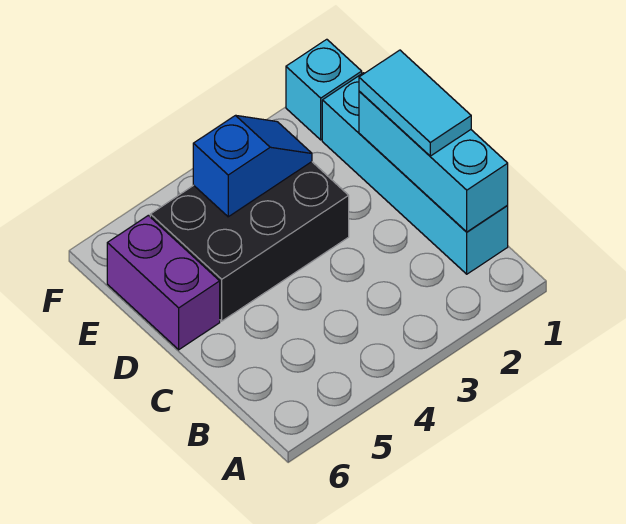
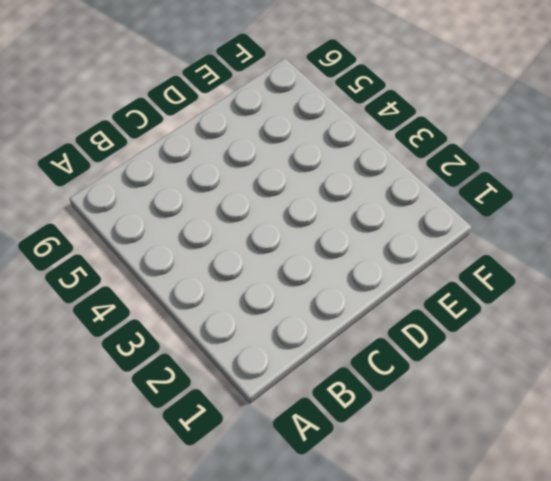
none -> cyan 1x4 brick [322,73,508,274]
none -> black 2x3 brick [150,162,349,321]

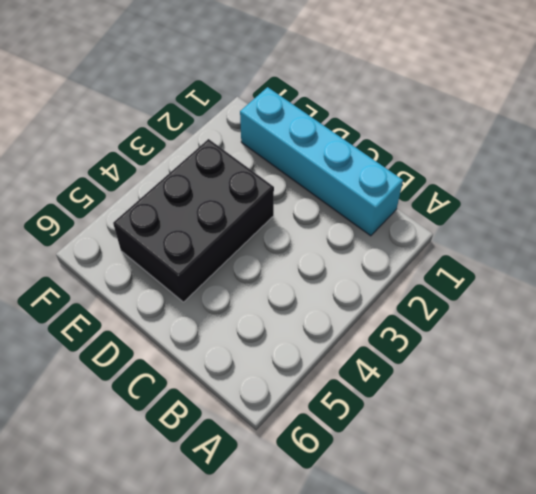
none -> purple 1x2 brick [107,215,220,350]
none -> cyan 1x1 brick [286,39,362,140]

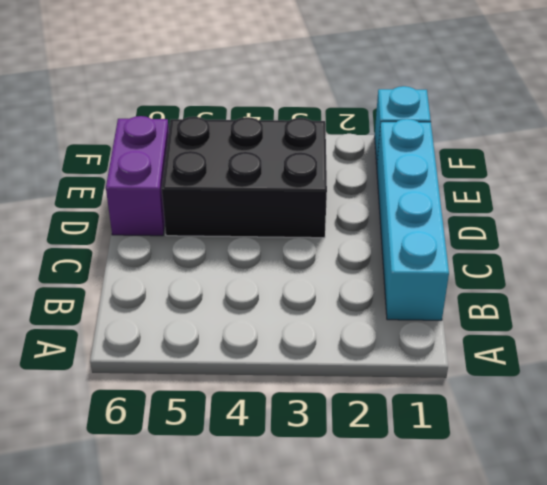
none -> cyan 1x3 brick [359,91,508,232]
none -> blue 1x2 slope [193,115,312,217]

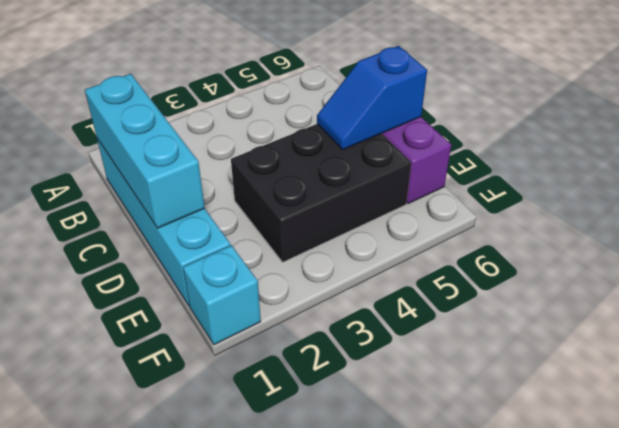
blue 1x2 slope [317,46,427,150] -> blue 1x2 slope moved to [193,115,312,217]
none -> cyan 1x2 tile [359,50,471,156]

